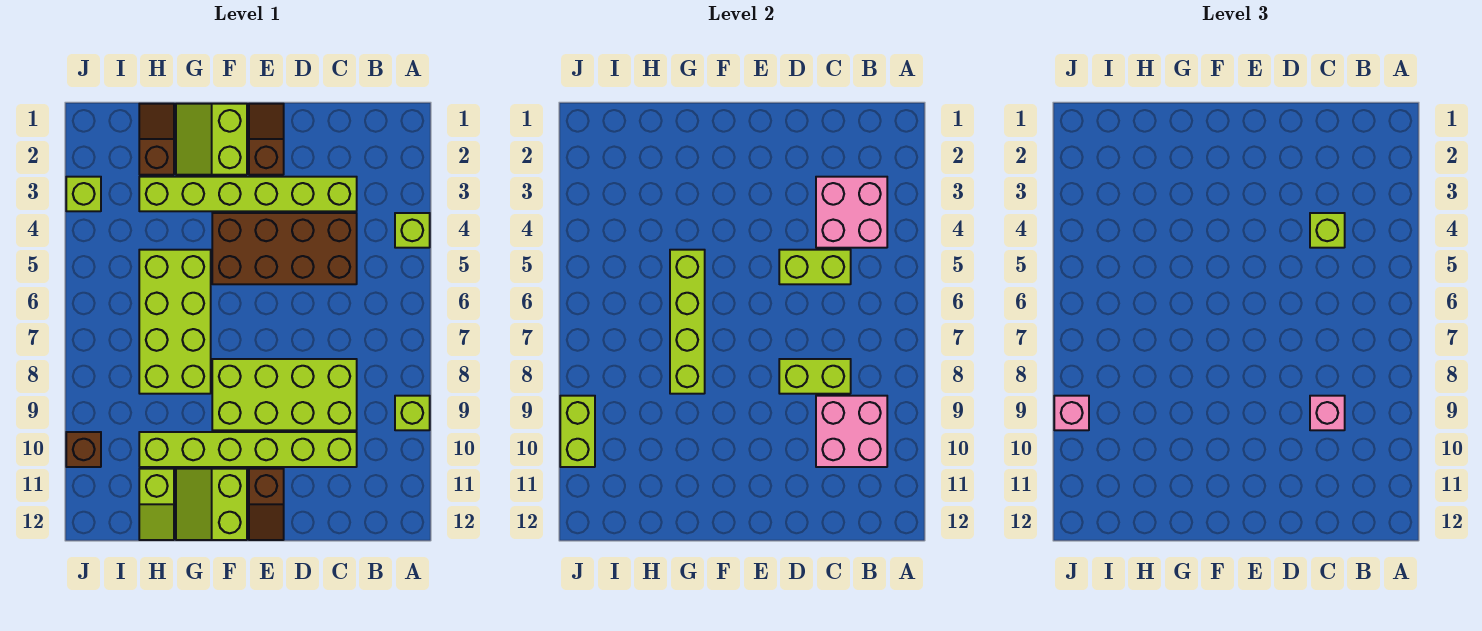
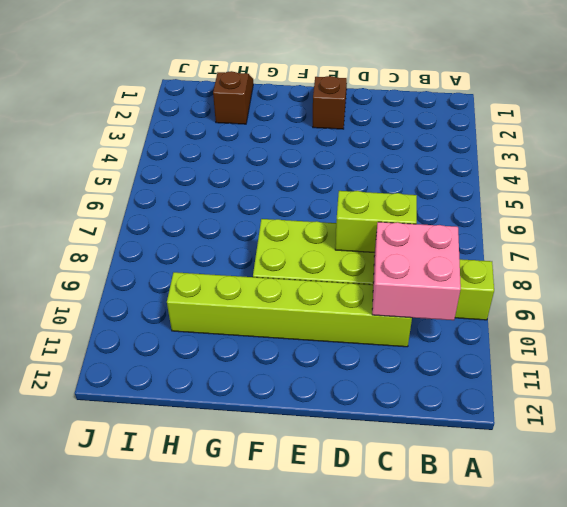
none -> lime 1x1 brick [395,213,430,248]
none -> lime 1x6 brick [139,177,357,211]
none -> brown 2x4 brick [212,213,357,284]

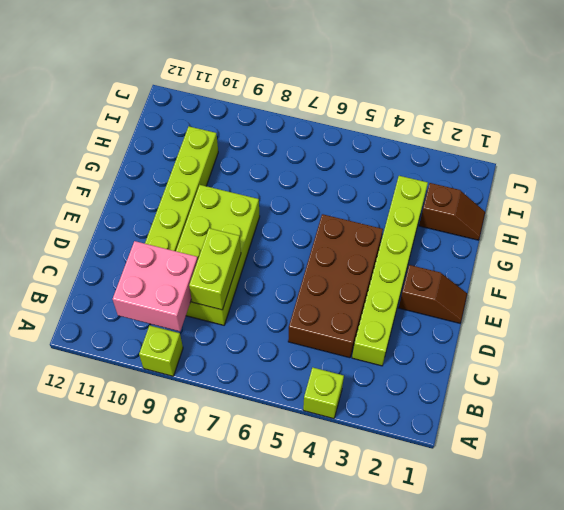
none -> brown 1x2 slope [249,469,284,540]
none -> lime 2x2 slope [176,104,247,175]
none -> lime 2x2 slope [176,469,247,540]

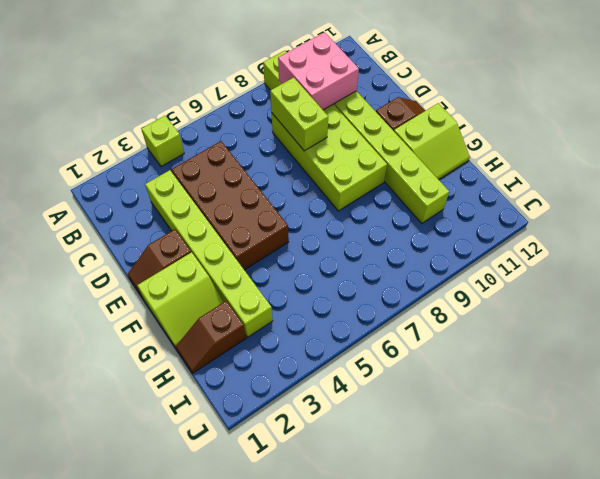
none -> lime 2x4 brick [139,250,211,394]
none -> lime 1x2 slope [139,469,174,540]
none -> lime 1x1 brick [66,177,101,211]

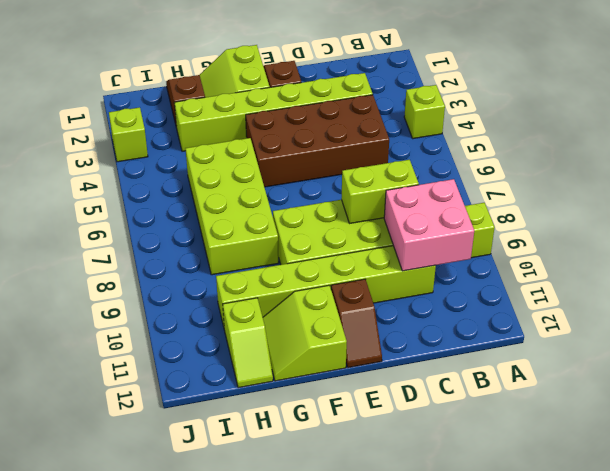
none -> brown 1x1 brick [66,432,101,467]
none -> pink 2x2 brick [816,177,887,248]
none -> lime 1x2 brick [779,250,851,284]

